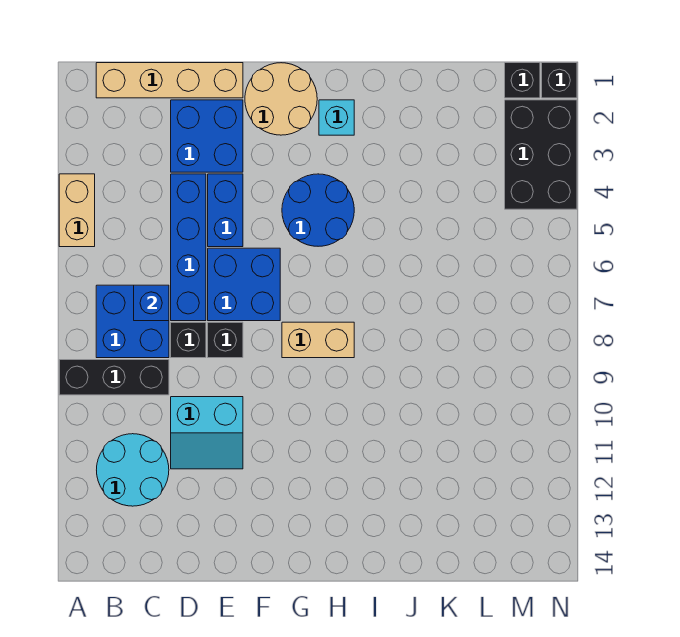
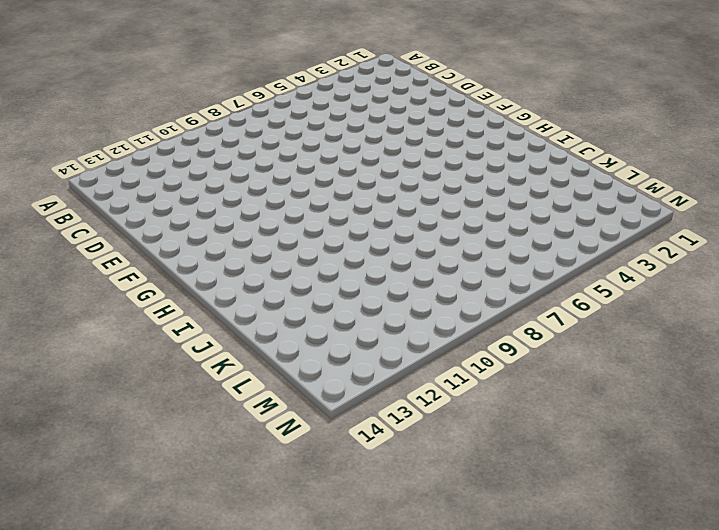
none -> tan 1x2 brick [59,174,95,247]
none -> black 1x3 brick [59,360,169,395]
none -> tan 1x4 brick [96,63,243,98]

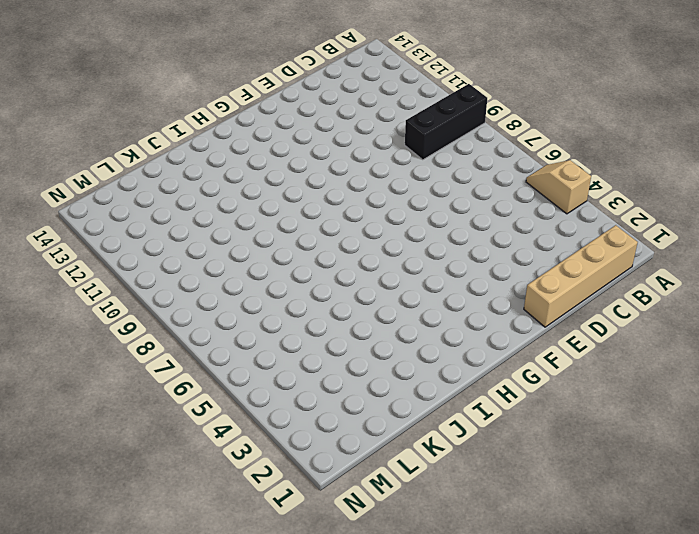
tan 1x2 slope [526,160,591,214] -> tan 1x2 brick [59,174,95,247]
none -> blue 2x2 brick [96,285,169,358]
none -> cyan 2x2 round brick [97,434,169,506]
none -> blue 2x2 brick [171,100,243,172]

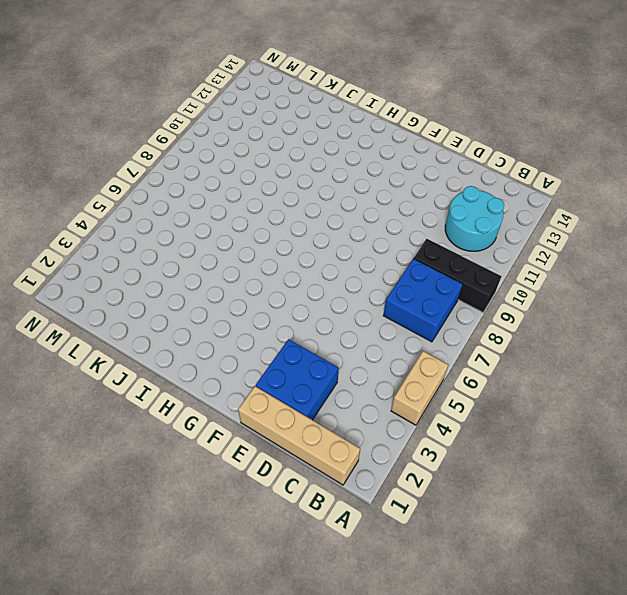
none -> blue 1x4 brick [171,174,206,321]
none -> black 1x1 brick [171,322,206,358]
none -> cyan 2x2 slope [171,397,243,469]

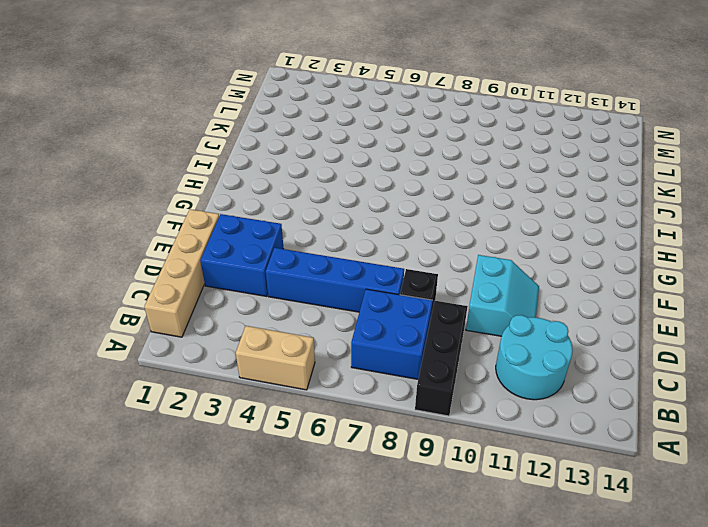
none -> blue 1x2 brick [208,174,243,247]
none -> blue 2x2 brick [208,248,280,321]
none -> black 1x1 brick [208,322,243,358]

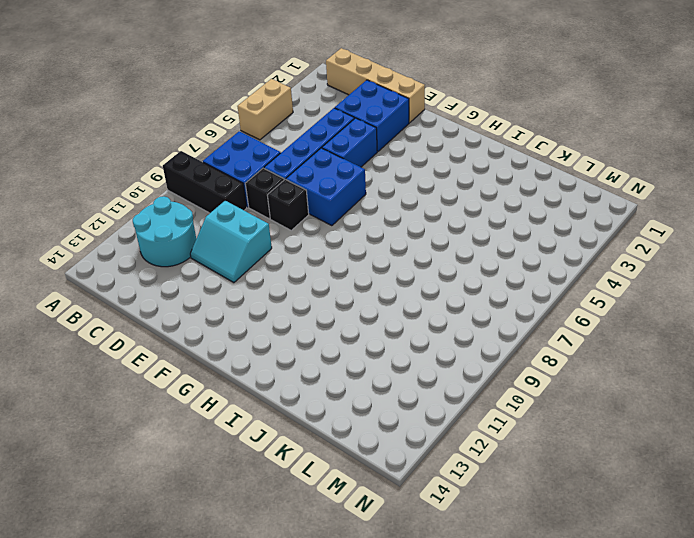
none -> tan 2x2 round brick [245,63,317,135]
none -> blue 2x2 round brick [282,174,354,246]
none -> tan 1x2 brick [282,322,354,358]

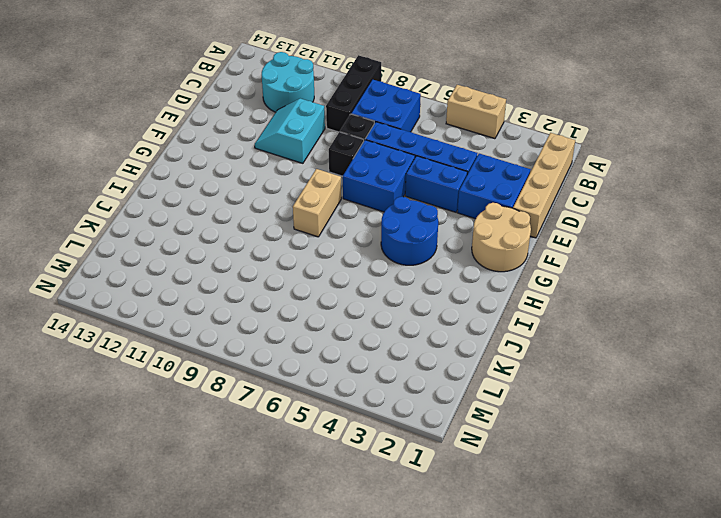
none -> cyan 1x1 brick [319,100,354,135]
none -> black 1x1 brick [505,63,540,98]
none -> black 2x3 brick [505,100,577,209]

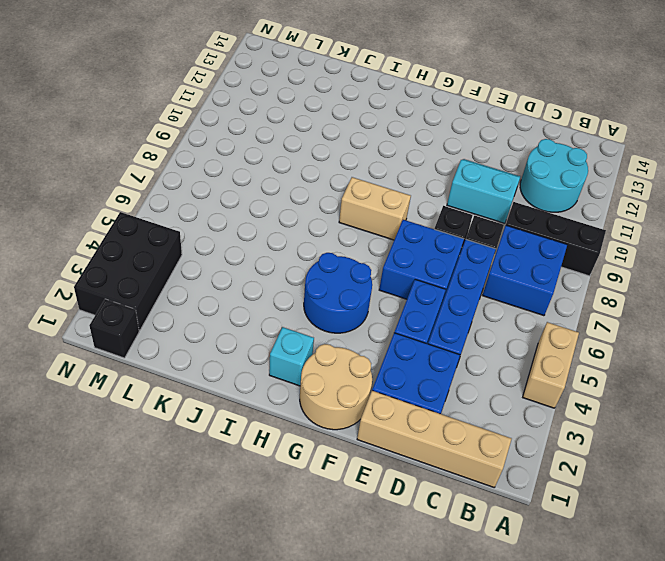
none -> black 1x1 brick [542,63,577,98]
none -> blue 1x1 brick [134,285,169,321]

